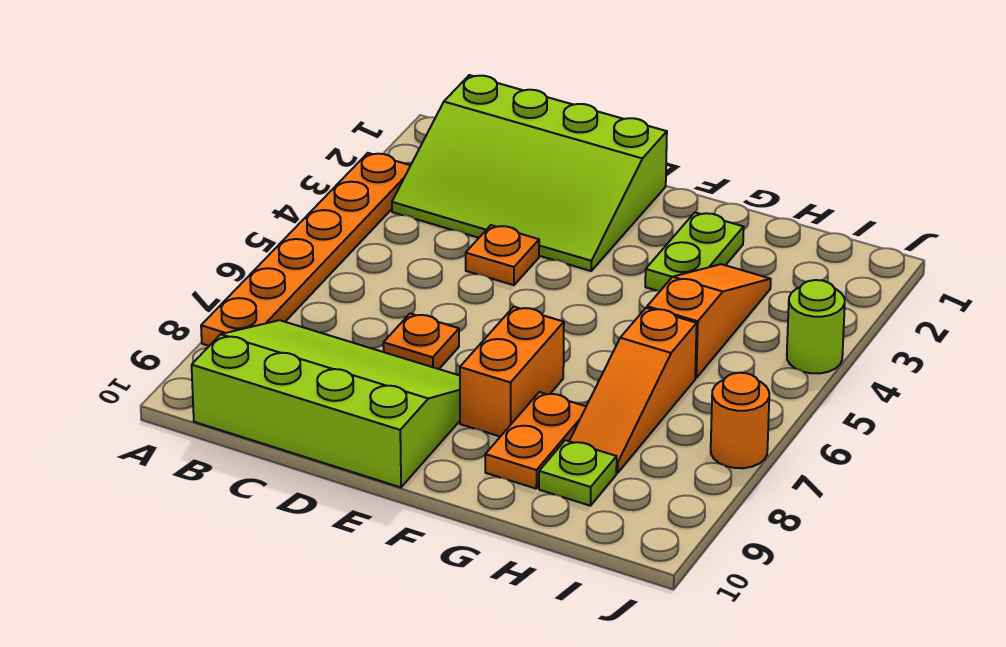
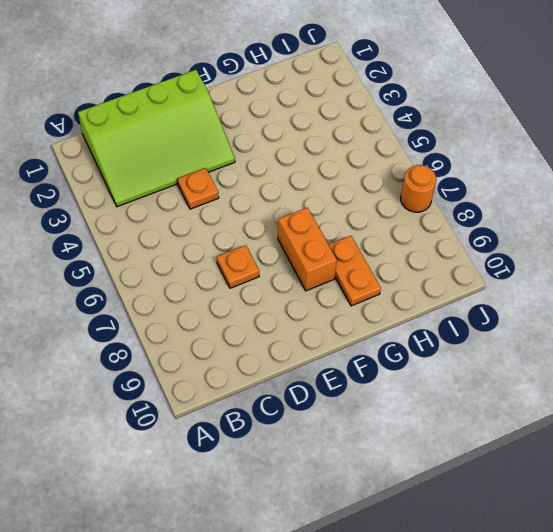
none -> orange 1x6 plate [201,153,411,346]
none -> lime 3x4 slope [192,320,460,487]
none -> lime 1x2 plate [645,212,744,291]

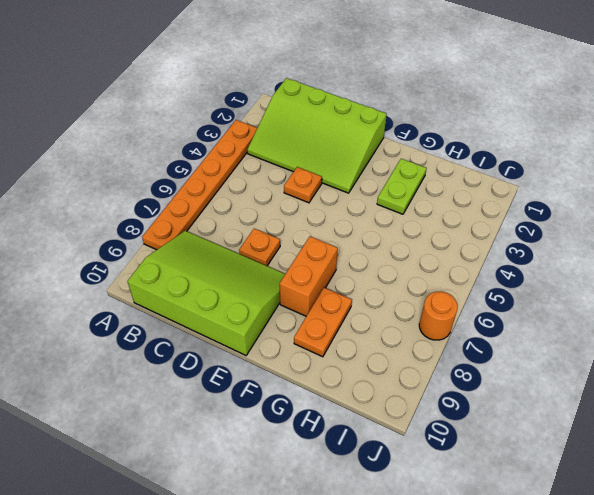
none -> orange 1x3 slope [647,264,771,378]
none -> orange 1x3 slope [570,308,697,473]
none -> lime 1x1 plate [539,440,617,506]

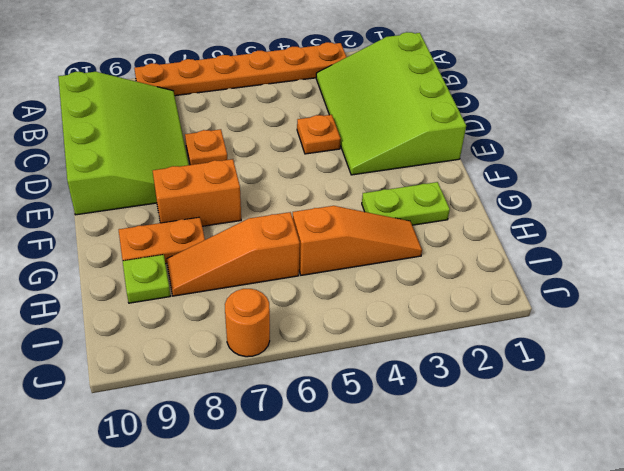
none -> lime 1x1 round brick [787,280,845,373]

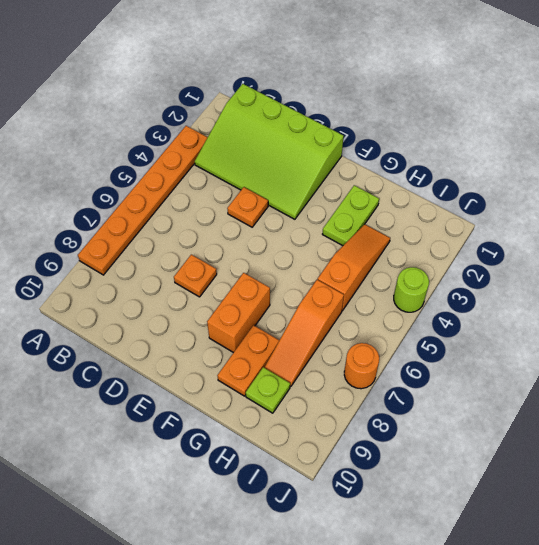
none -> lime 3x4 slope [192,320,460,487]

